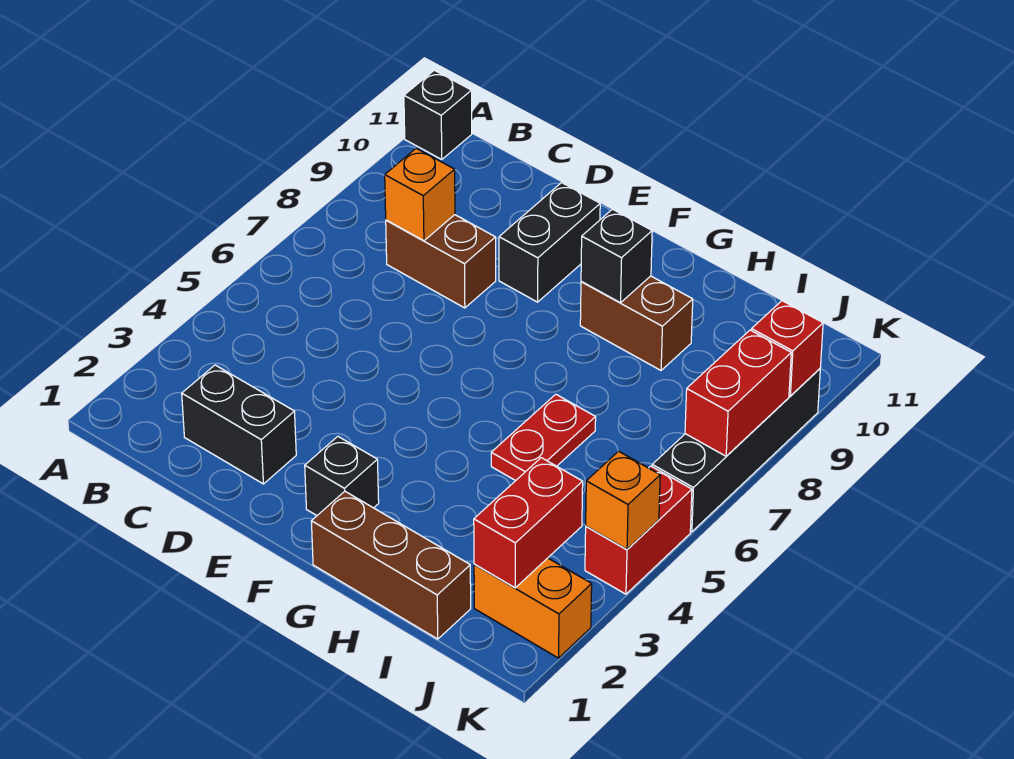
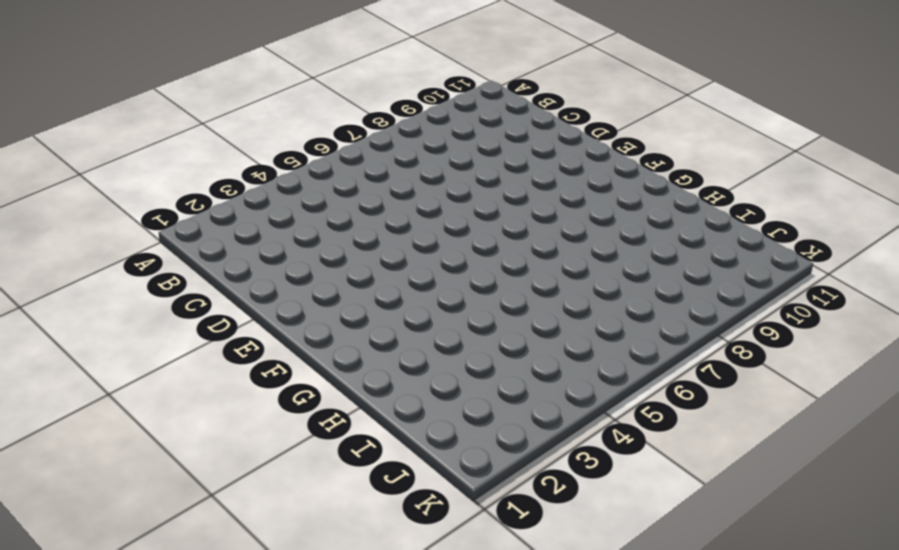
none -> black 1x1 brick [404,70,472,159]
none -> black 1x2 brick [182,365,296,484]
none -> brown 1x2 brick [386,215,496,308]

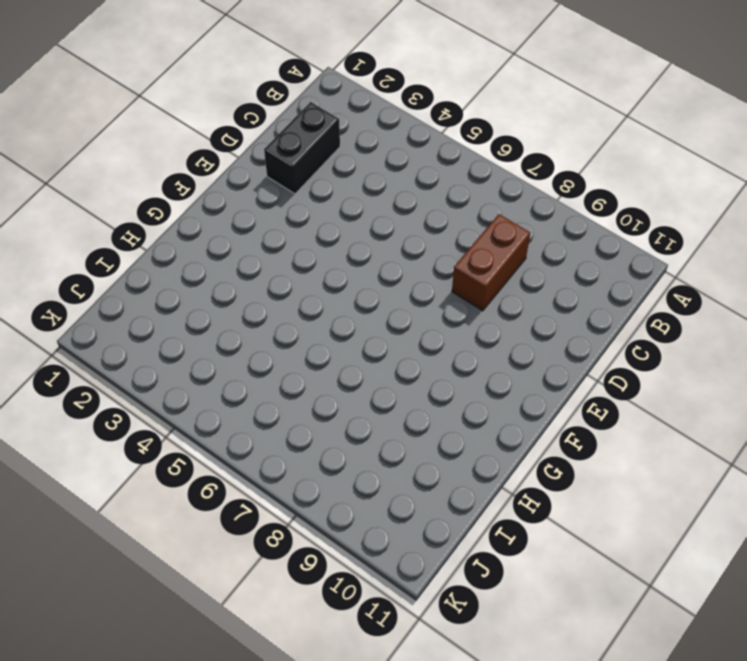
none -> black 1x1 brick [404,70,472,159]
none -> black 1x2 brick [499,183,600,302]
none -> black 1x1 brick [305,436,379,515]

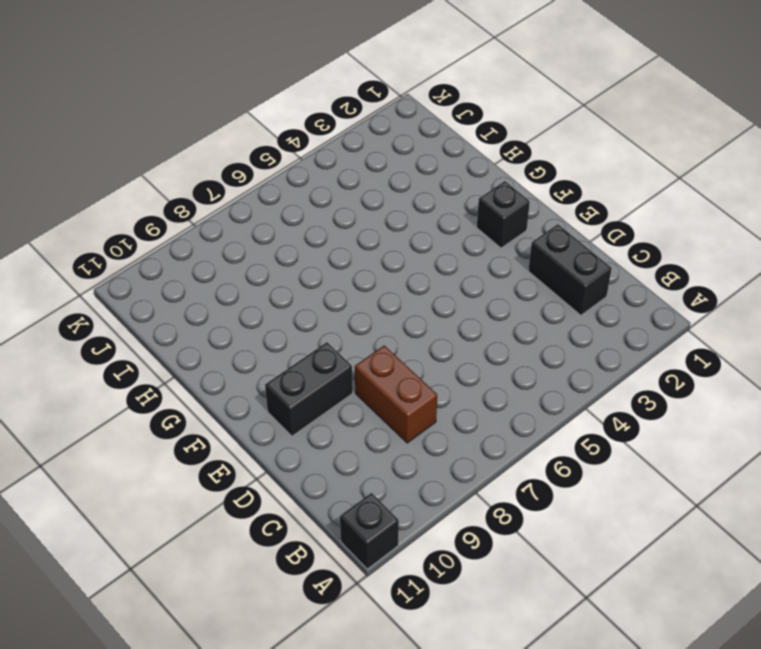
none -> brown 1x3 brick [311,491,471,639]
none -> brown 1x2 brick [580,276,693,370]
none -> red 1x2 plate [491,394,596,481]

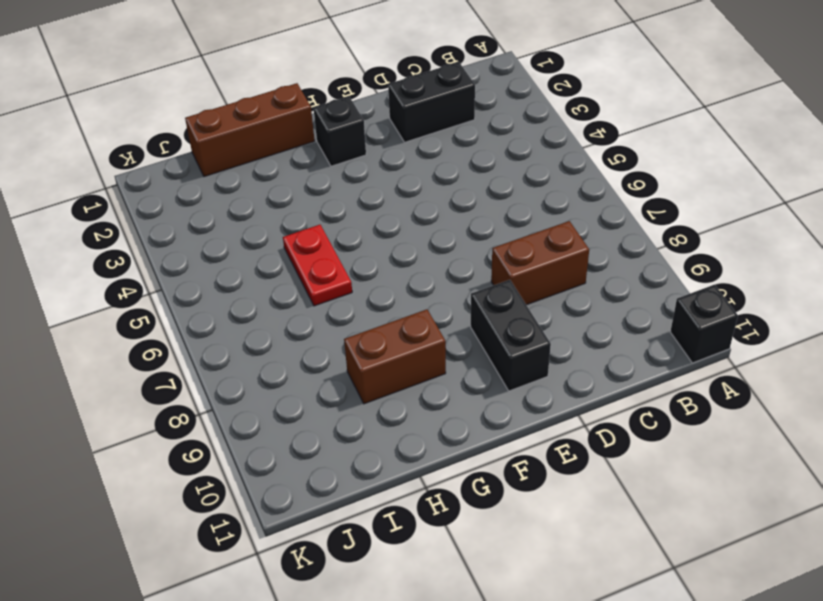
none -> orange 1x2 brick [474,558,592,658]
none -> red 1x2 brick [585,466,692,594]
none -> black 1x4 brick [652,369,820,532]

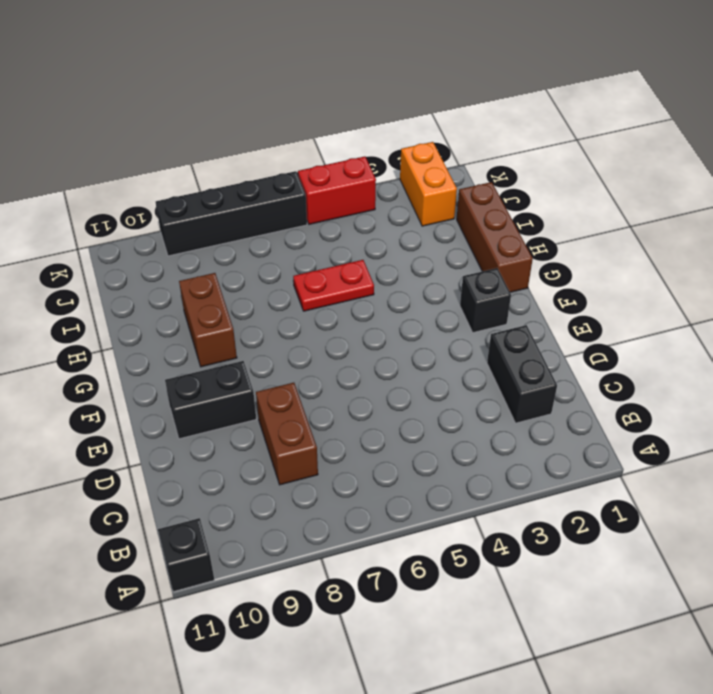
none -> orange 1x1 brick [385,148,455,241]
none -> black 1x1 brick [581,209,652,303]
none -> red 1x2 brick [474,458,583,588]

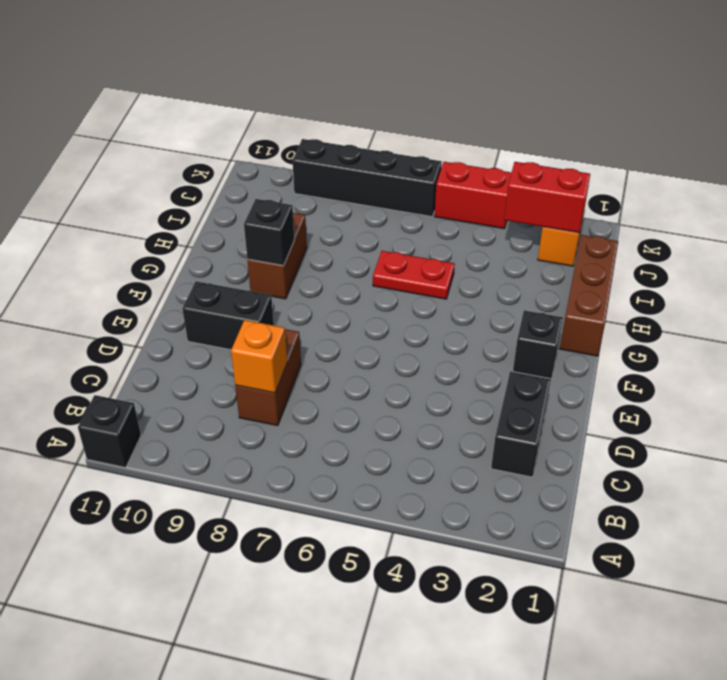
none -> orange 1x1 brick [586,451,660,549]
none -> red 1x2 brick [685,330,791,456]
none -> red 1x1 brick [751,301,823,396]

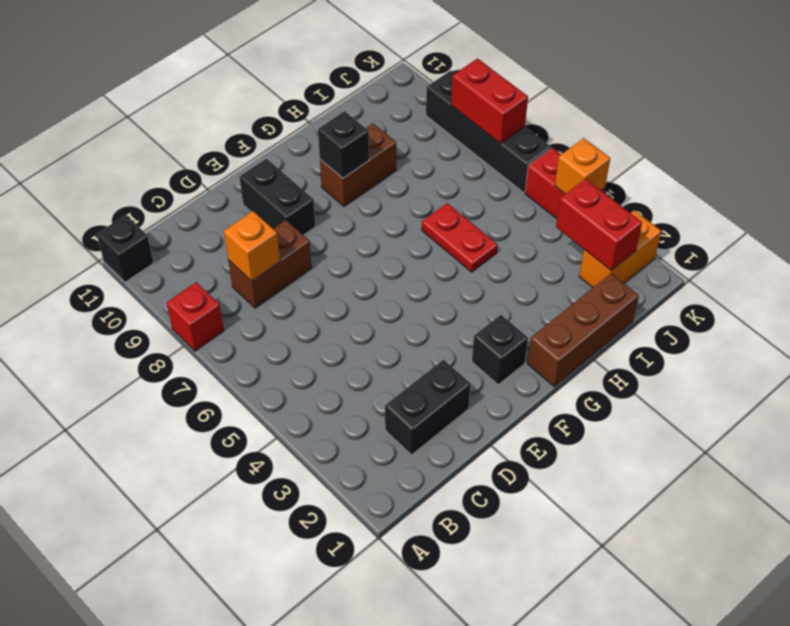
red 1x1 brick [167,282,224,351] -> red 1x1 brick moved to [751,301,823,396]

